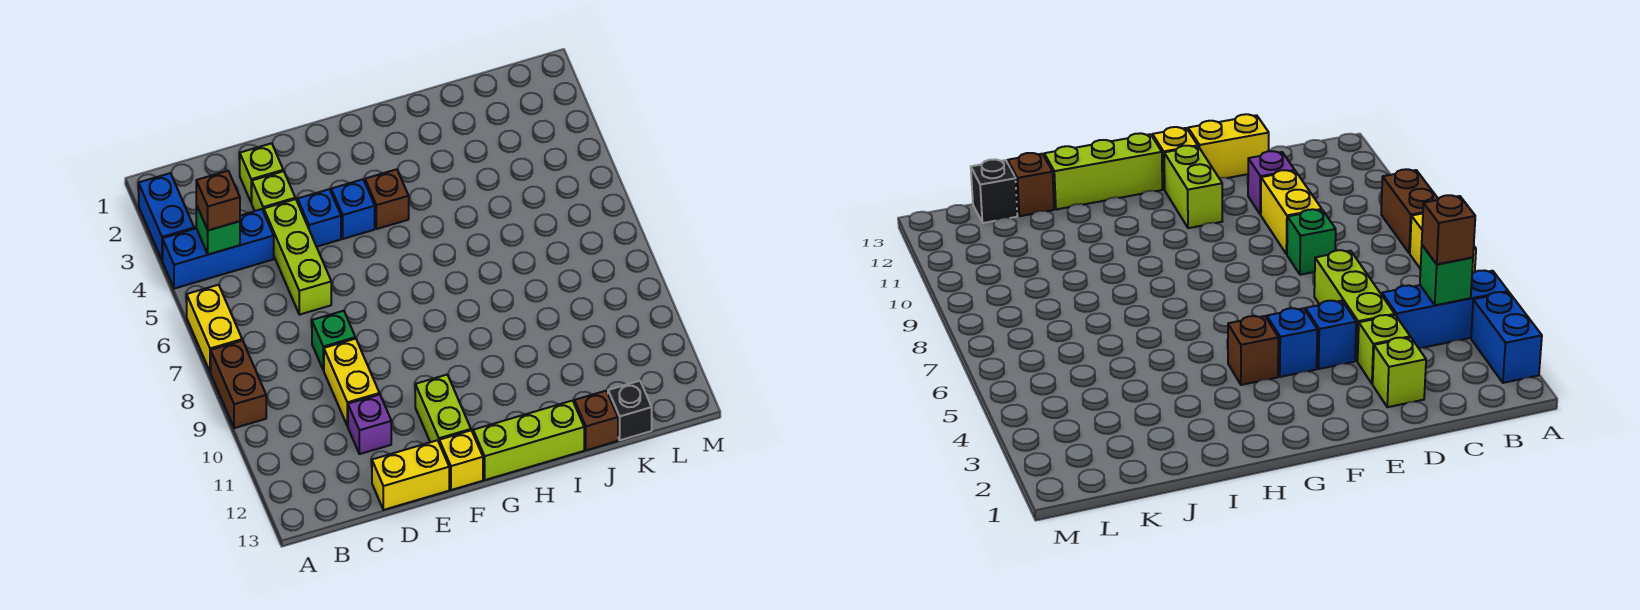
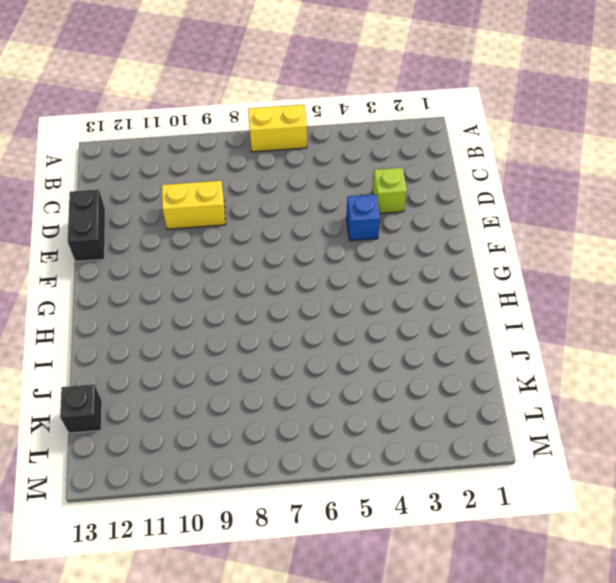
black 1x2 brick [67,189,105,261] -> yellow 1x2 brick [372,440,449,510]
none -> blue 1x2 brick [139,173,194,261]
none -> blue 1x3 brick [163,209,274,289]
none -> brown 1x2 brick [211,340,266,428]

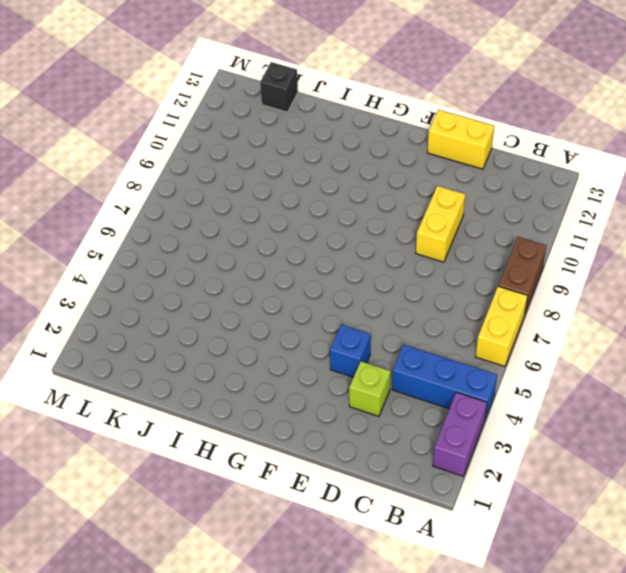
purple 1x2 brick [433,392,487,476] -> blue 1x2 brick [139,173,194,261]
none -> lime 1x1 brick [240,143,283,203]
none -> lime 1x3 brick [264,199,331,315]
none -> green 1x1 brick [312,311,355,370]

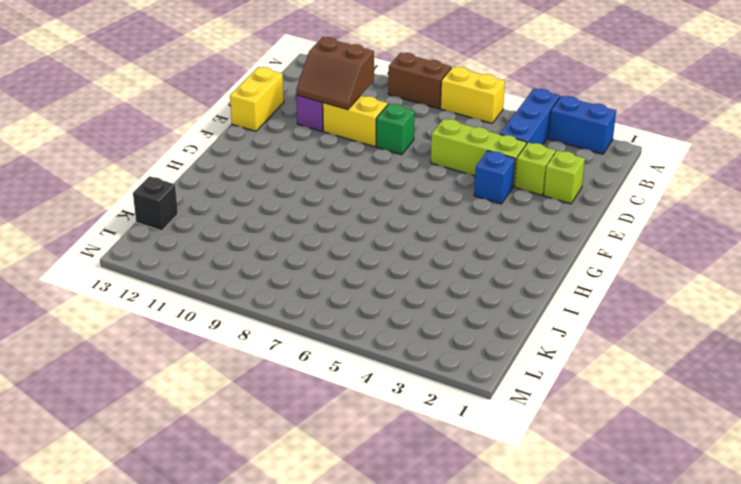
brown 2x2 slope [296,37,374,110] -> none
none -> blue 1x1 brick [331,179,375,239]
none -> lime 1x2 brick [415,375,471,442]
none -> yellow 1x1 brick [439,431,483,490]

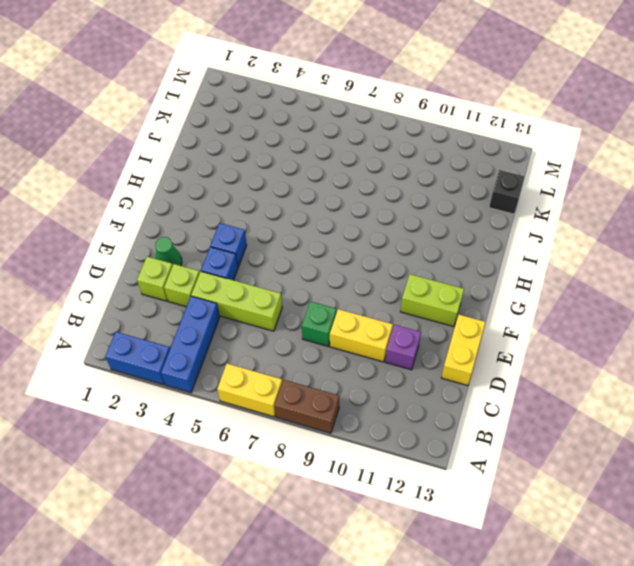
green 1x1 cone [155,237,182,266] -> none
none -> yellow 1x1 brick [439,431,483,490]
none -> brown 1x1 brick [365,169,409,229]
none -> lime 1x3 brick [473,401,584,480]

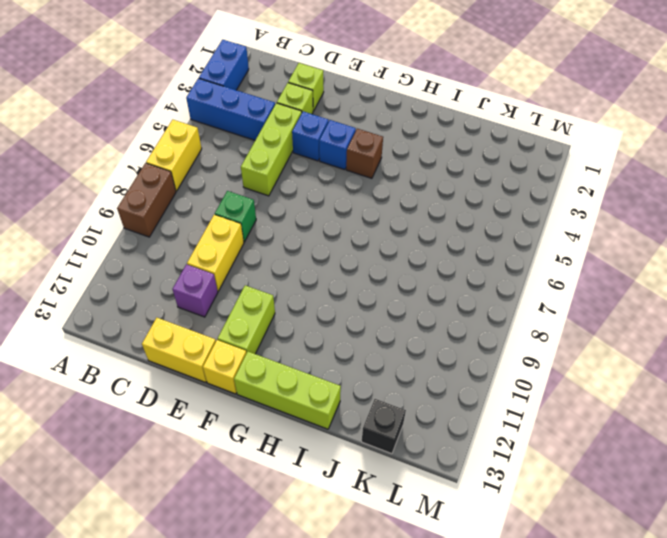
none -> brown 1x1 brick [574,391,618,450]
none -> green 1x1 brick [196,205,240,255]
none -> brown 1x1 brick [196,171,240,230]

